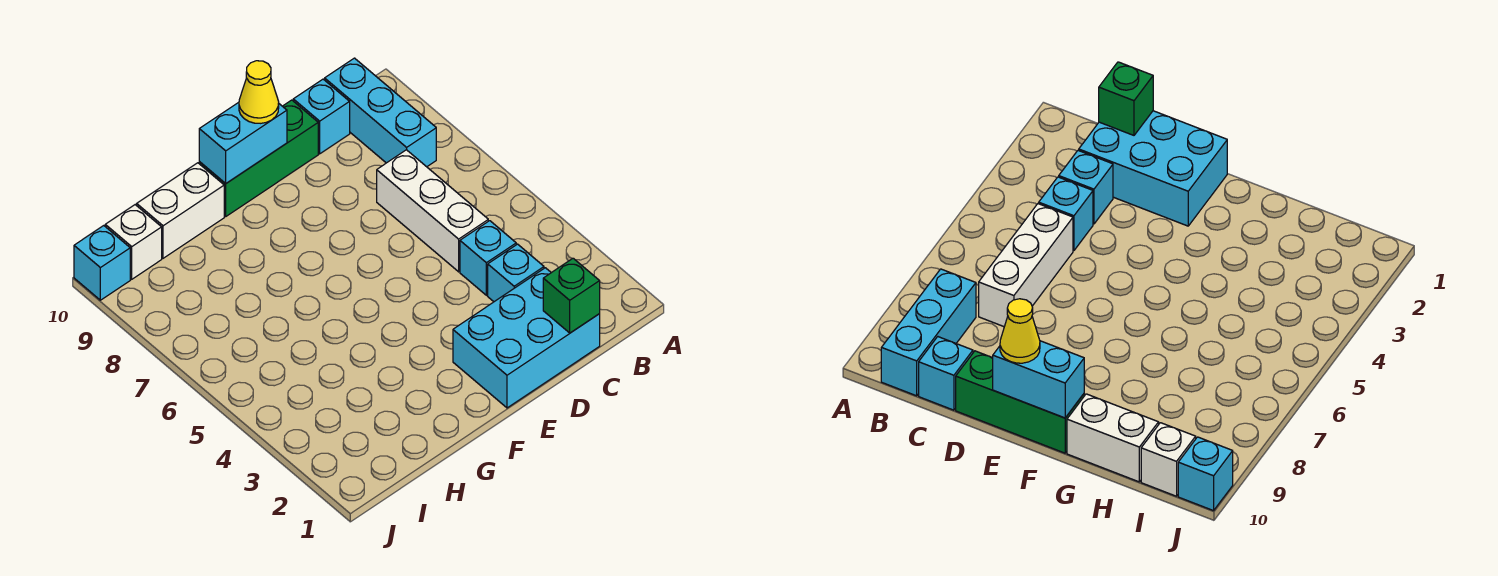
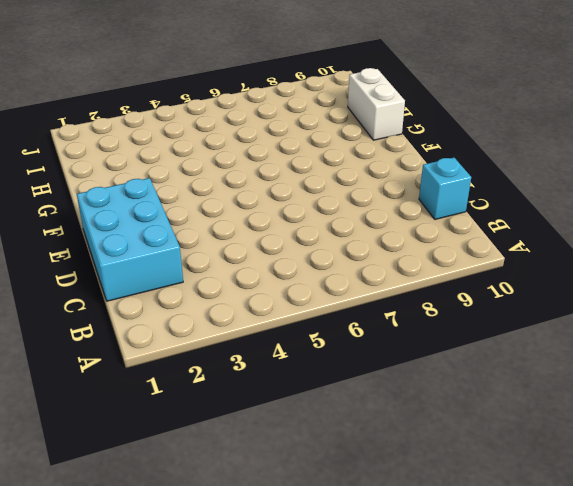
none -> cyan 1x3 brick [325,58,436,167]
none -> cyan 1x1 brick [488,244,544,302]
none -> cyan 1x1 brick [460,221,516,295]

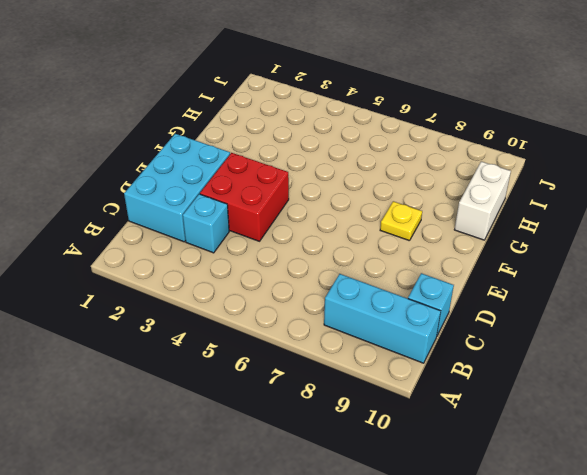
red 2x2 brick [200,153,289,241] -> none
yellow 1x1 plate [380,201,422,241] -> none
none -> cyan 1x1 brick [460,221,516,295]
none -> white 1x3 brick [377,150,488,272]
none -> green 1x3 brick [199,100,318,216]

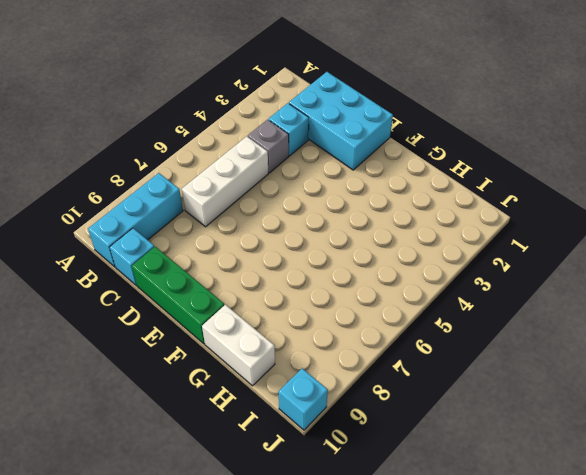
grey 1x1 brick [248,120,289,173] -> cyan 1x1 brick [460,221,516,295]
none -> white 1x1 brick [105,205,162,279]
none -> green 1x1 brick [543,258,600,333]
none -> cyan 1x2 brick [199,102,287,184]

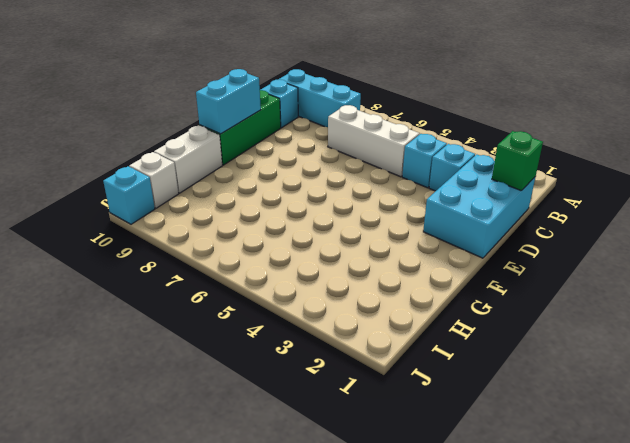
none -> yellow 1x1 cone [239,61,279,123]

